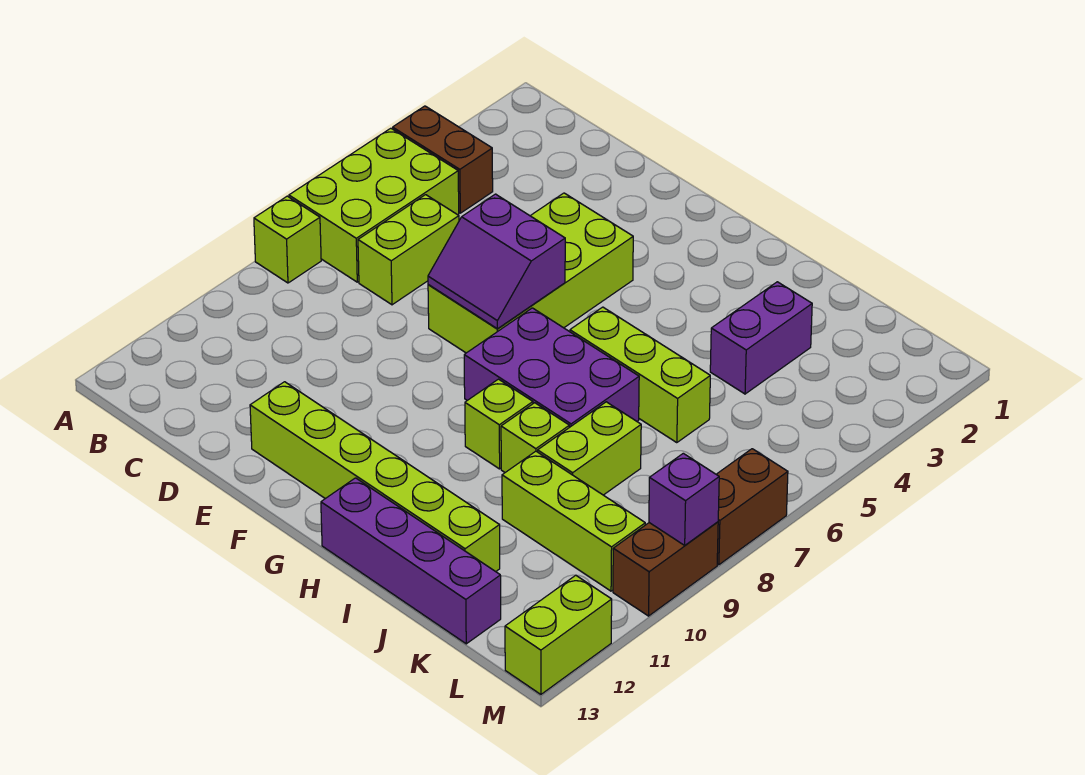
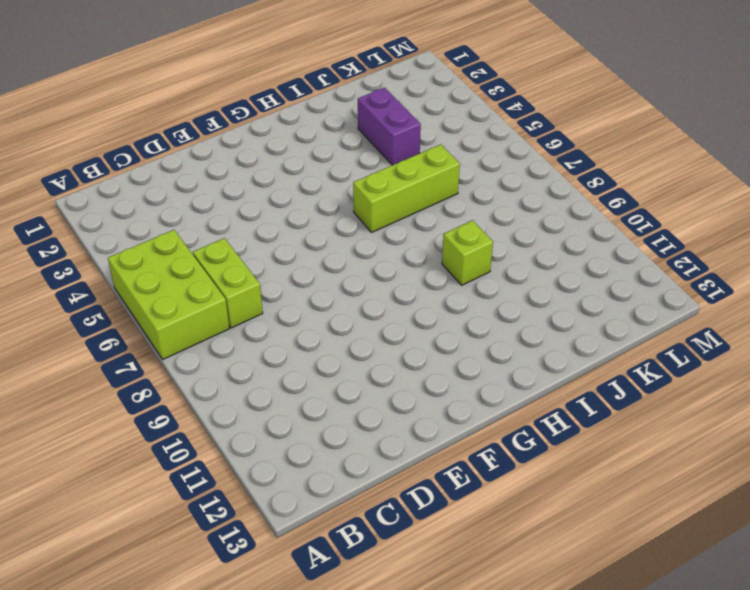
none -> brown 1x2 brick [393,106,493,213]
none -> lime 1x1 brick [254,196,321,283]
none -> lime 2x4 brick [428,193,633,353]

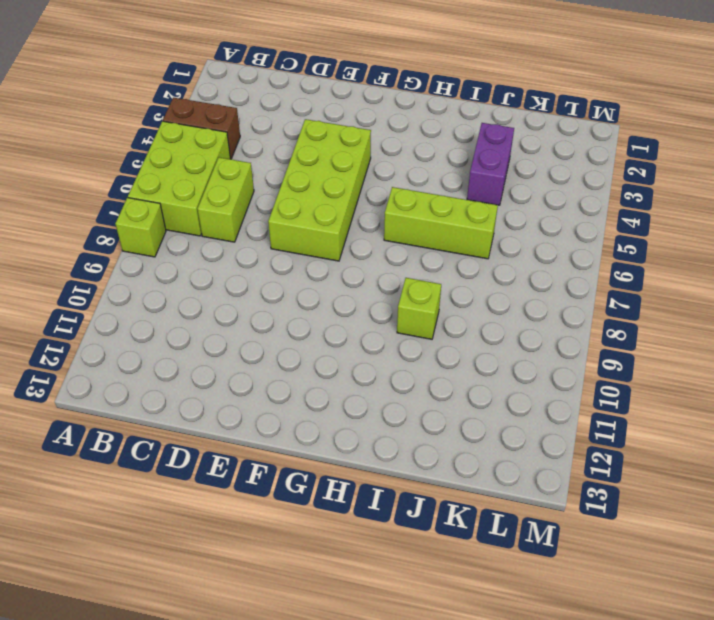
none -> lime 1x6 brick [250,382,500,572]
none -> purple 2x3 brick [464,308,639,427]
none -> lime 1x1 brick [465,379,533,469]

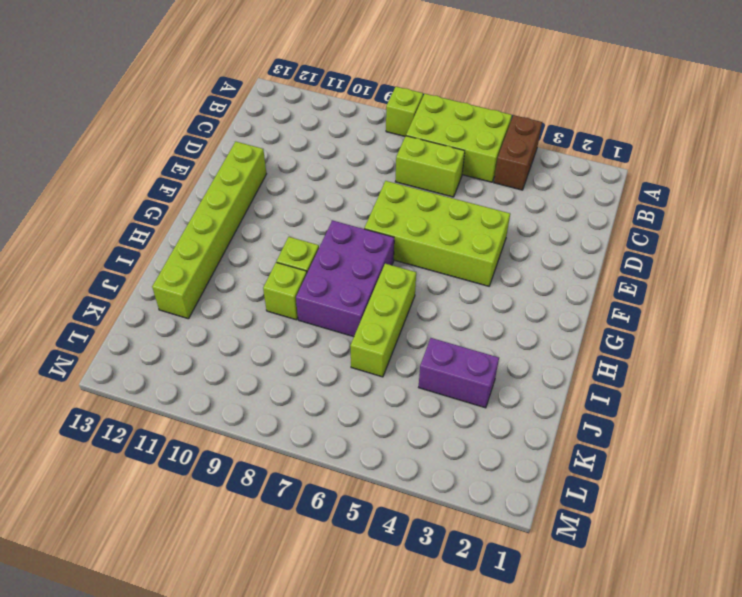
none -> purple 1x4 brick [321,478,501,644]
none -> lime 1x2 brick [538,402,641,495]
none -> lime 1x3 brick [502,451,645,591]

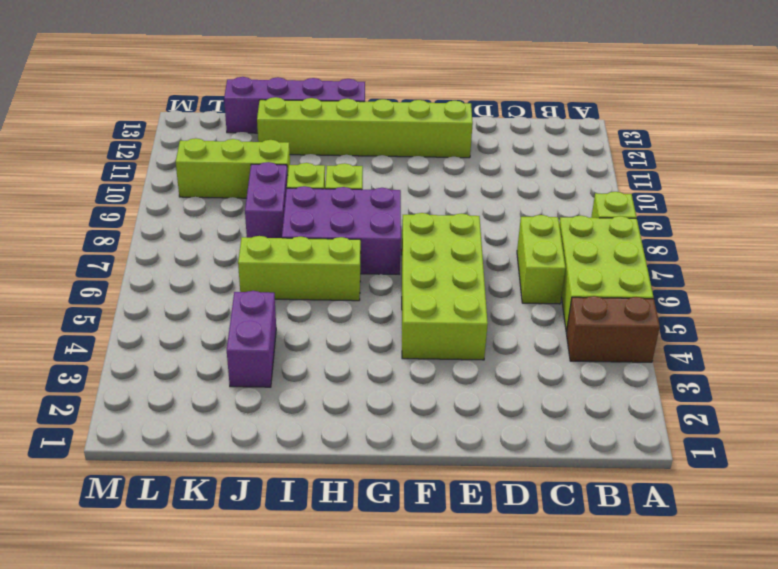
purple 1x2 brick [245,162,288,238] -> lime 1x2 brick [538,402,641,495]
none -> brown 1x2 brick [716,449,788,565]
none -> brown 1x2 brick [613,522,718,616]
none -> lime 1x2 brick [505,575,612,694]

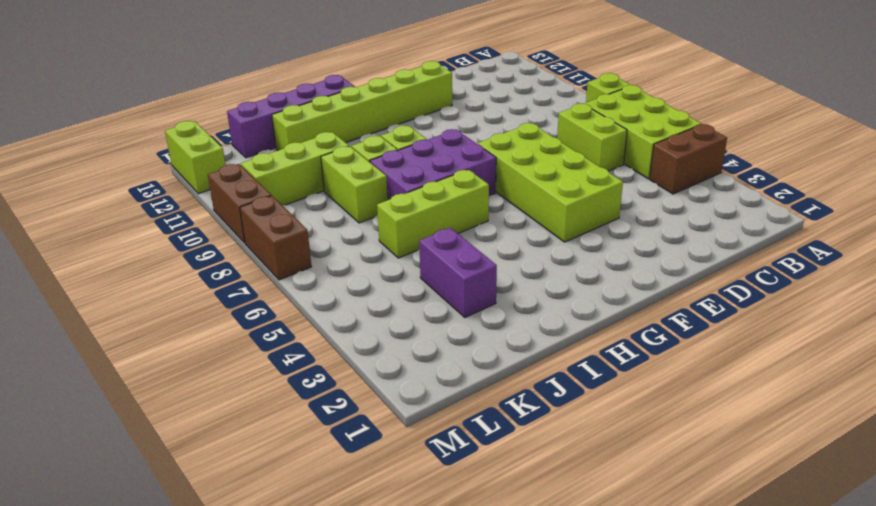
none -> purple 2x2 slope [428,194,565,329]
none -> purple 1x1 brick [649,453,719,545]

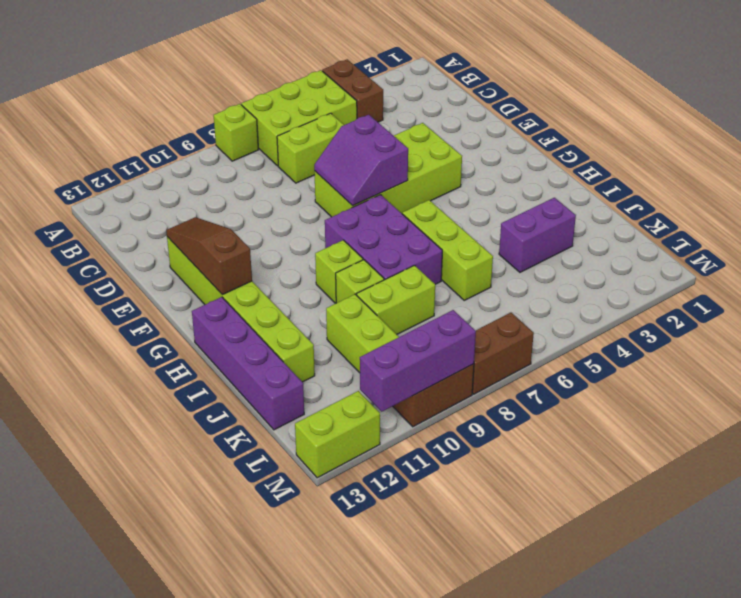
brown 1x3 slope [166,217,252,295] -> none
purple 1x3 brick [360,310,476,412] -> purple 1x1 brick [649,453,719,545]

